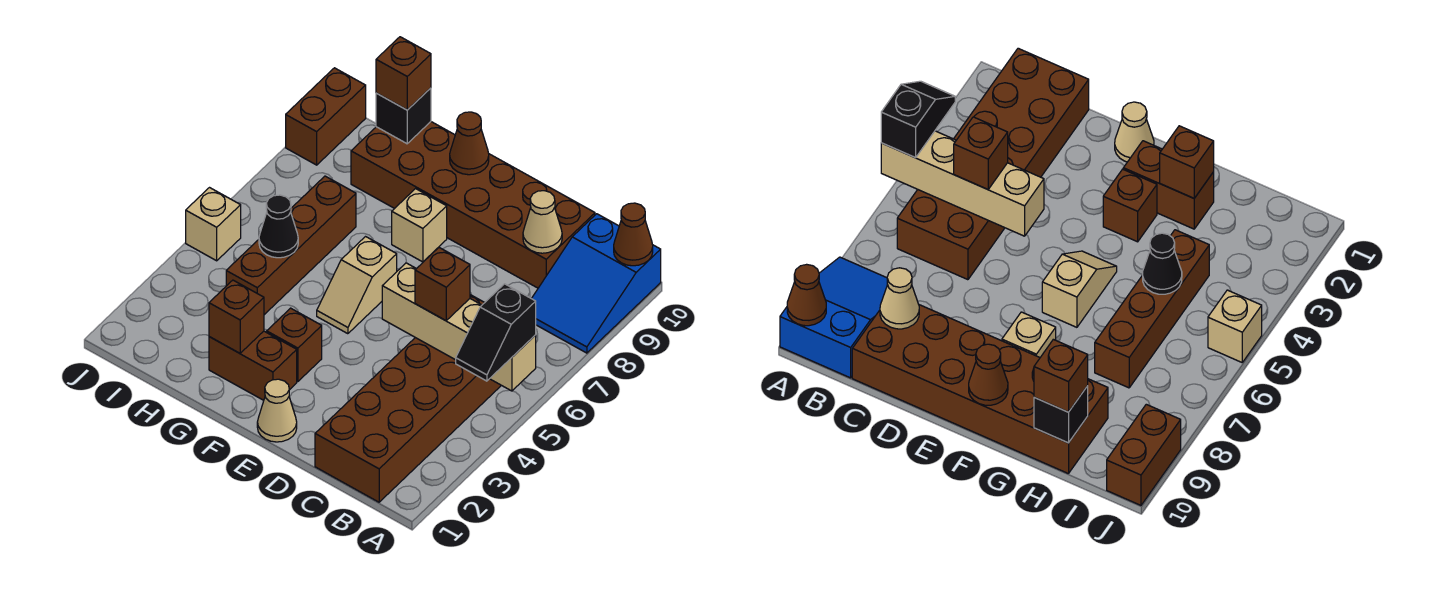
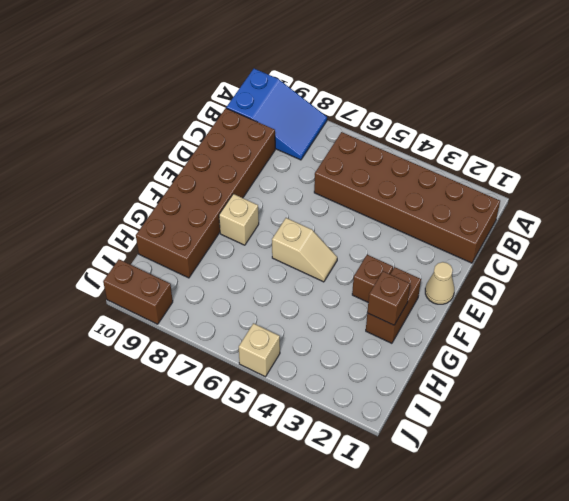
none -> brown 1x4 brick [226,176,356,315]
none -> tan 1x4 brick [382,263,536,391]
none -> brown 1x1 cone [614,203,653,266]

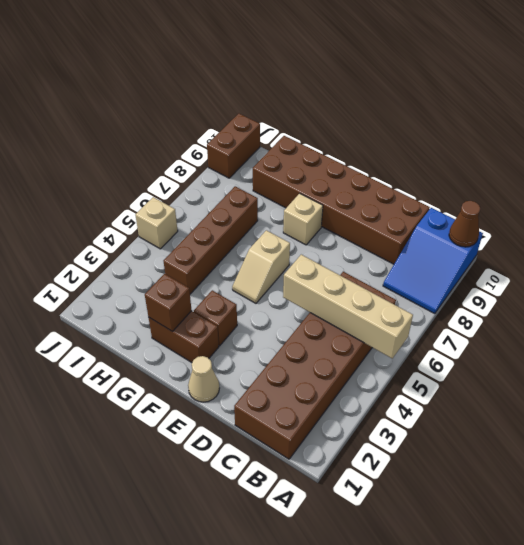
none -> tan 1x1 cone [523,191,562,253]
none -> brown 1x1 cone [450,112,489,175]
none -> black 1x1 cone [259,195,298,258]

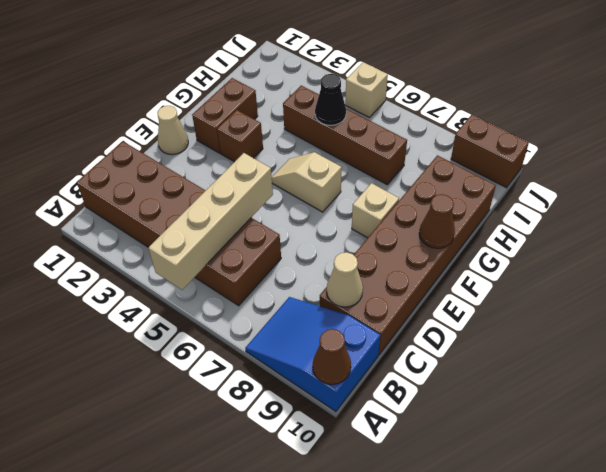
none -> brown 1x1 brick [209,280,264,353]
none -> black 1x1 brick [376,88,431,144]
none -> black 1x2 slope [456,284,536,381]

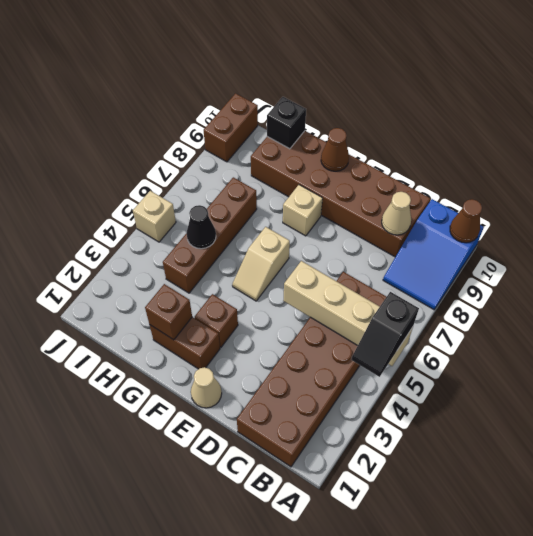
none -> brown 1x1 brick [415,248,470,321]
none -> brown 1x1 brick [376,37,431,110]

